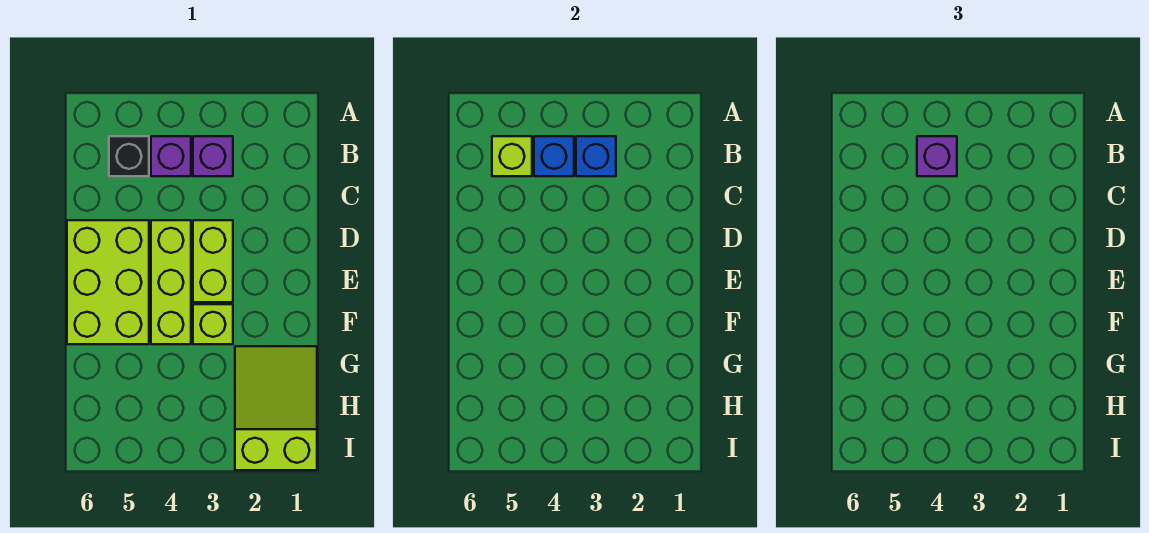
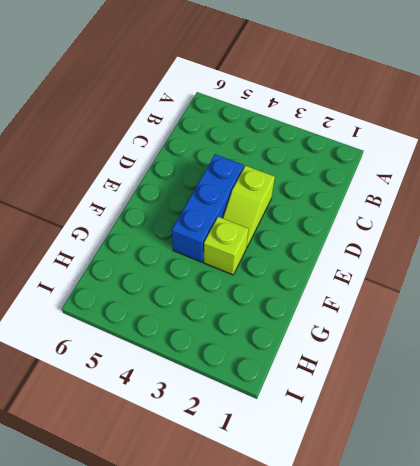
lime 1x2 slope [223,166,275,248] -> lime 1x2 brick [193,220,233,302]
blue 1x3 brick [172,154,244,262] -> lime 1x3 brick [151,220,191,344]
none -> purple 1x1 brick [193,136,233,176]
none -> purple 1x1 brick [151,136,191,176]
none -> black 1x1 brick [109,136,149,176]

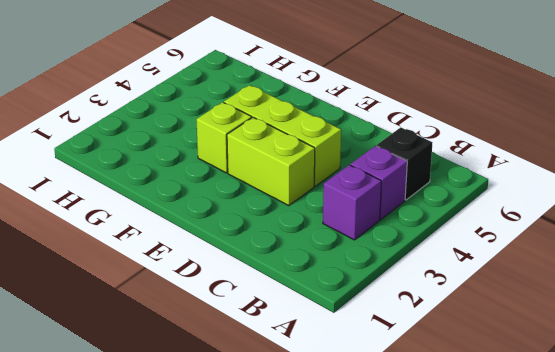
none -> lime 2x3 brick [67,220,149,344]
none -> lime 2x3 slope [235,346,317,470]
none -> blue 1x1 brick [576,136,616,176]

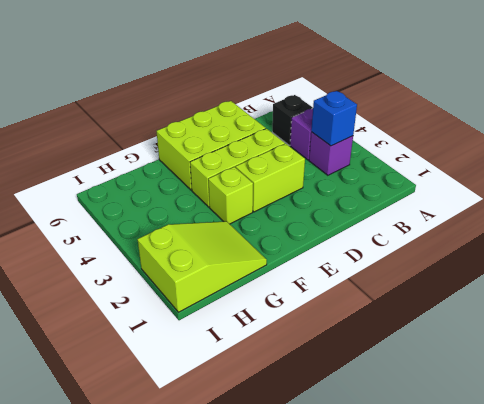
none -> blue 1x1 brick [534,136,574,176]
none -> lime 1x1 brick [492,136,532,176]
none -> purple 1x1 brick [917,136,957,176]

